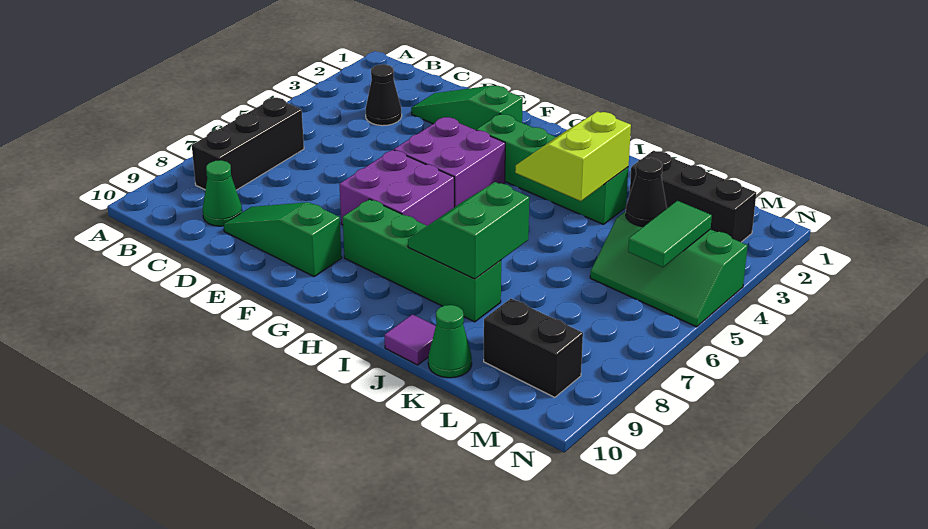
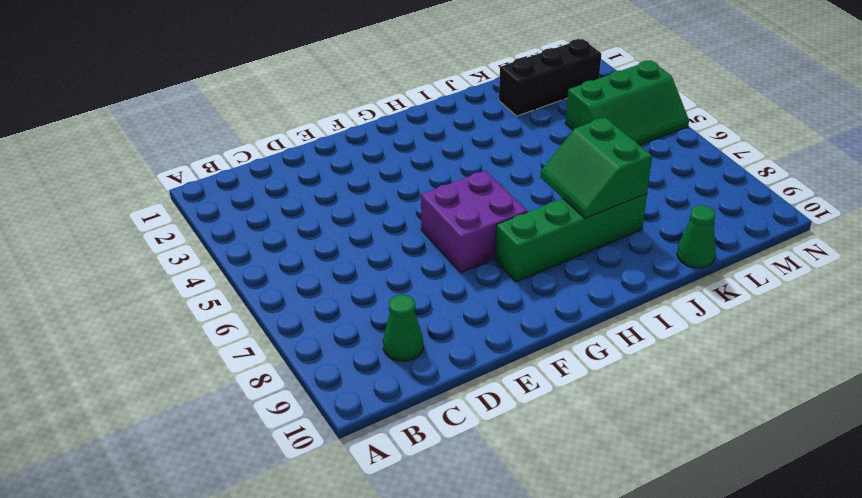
none -> black 1x3 brick [192,98,304,190]
none -> black 1x1 cone [365,64,402,126]
none -> green 1x3 slope [411,85,523,130]

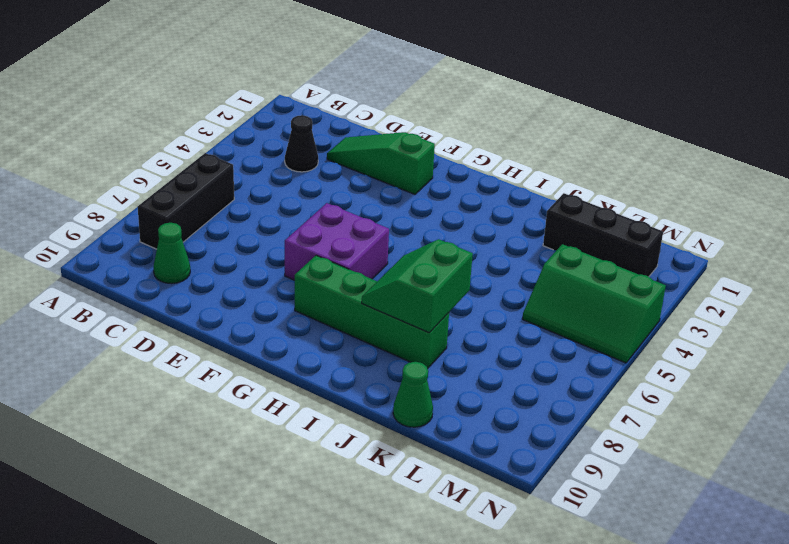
none -> green 1x3 slope [224,202,342,276]
none -> purple 2x2 brick [394,117,505,207]
none -> green 1x4 brick [477,114,628,224]

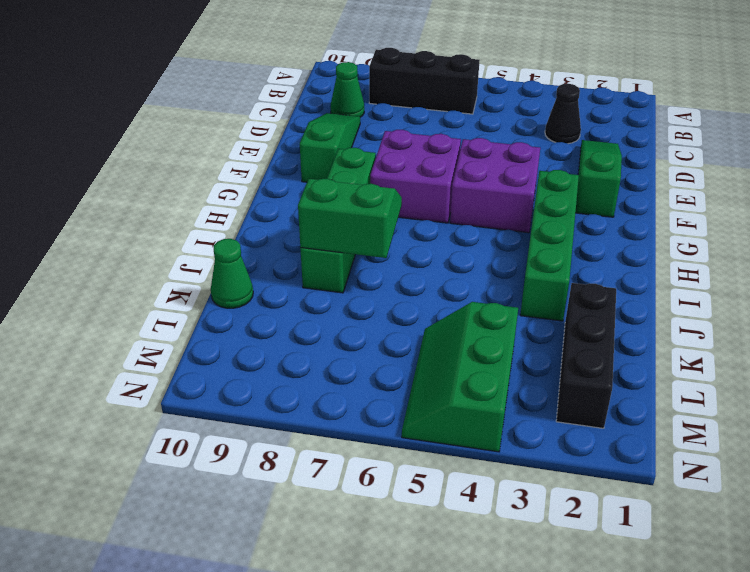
none -> purple 1x1 tile [385,314,436,365]
none -> black 1x2 brick [484,299,583,397]
none -> lime 2x2 slope [515,111,631,201]

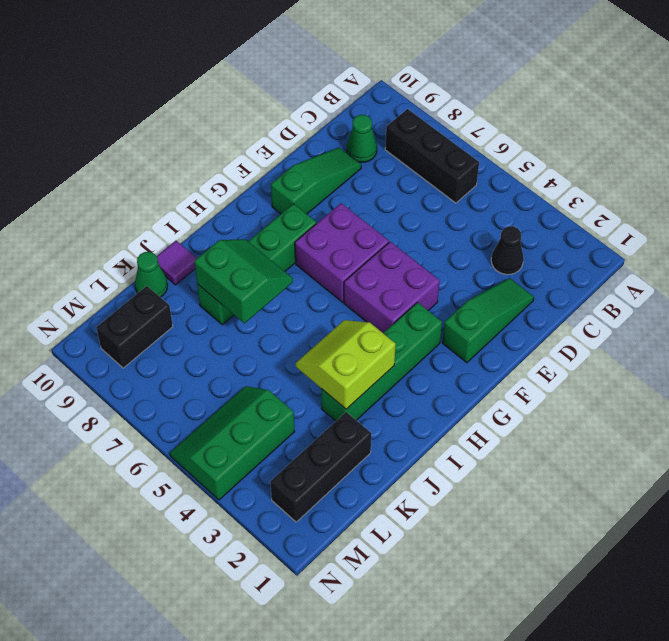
lime 2x2 slope [296,320,396,409] -> lime 2x2 slope turned to [515,111,631,201]
none -> black 1x1 cone [626,158,667,227]
none -> green 1x2 tile [628,201,712,267]

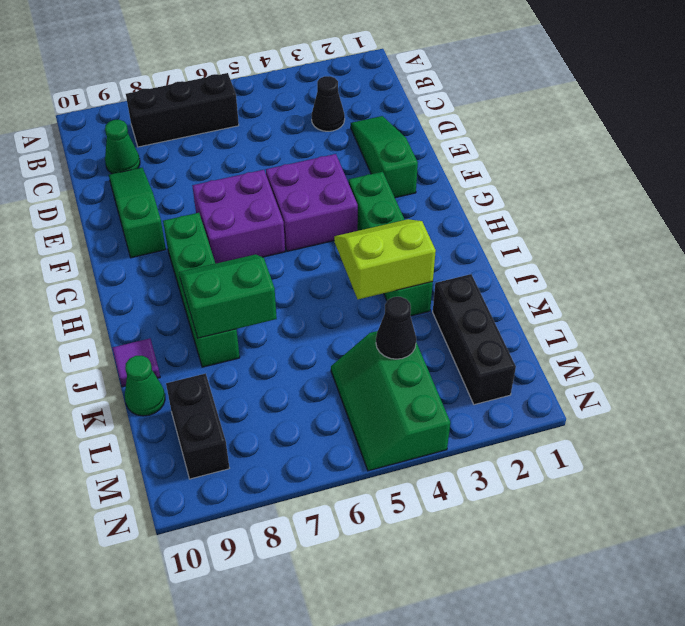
none -> green 1x2 tile [628,201,712,267]

